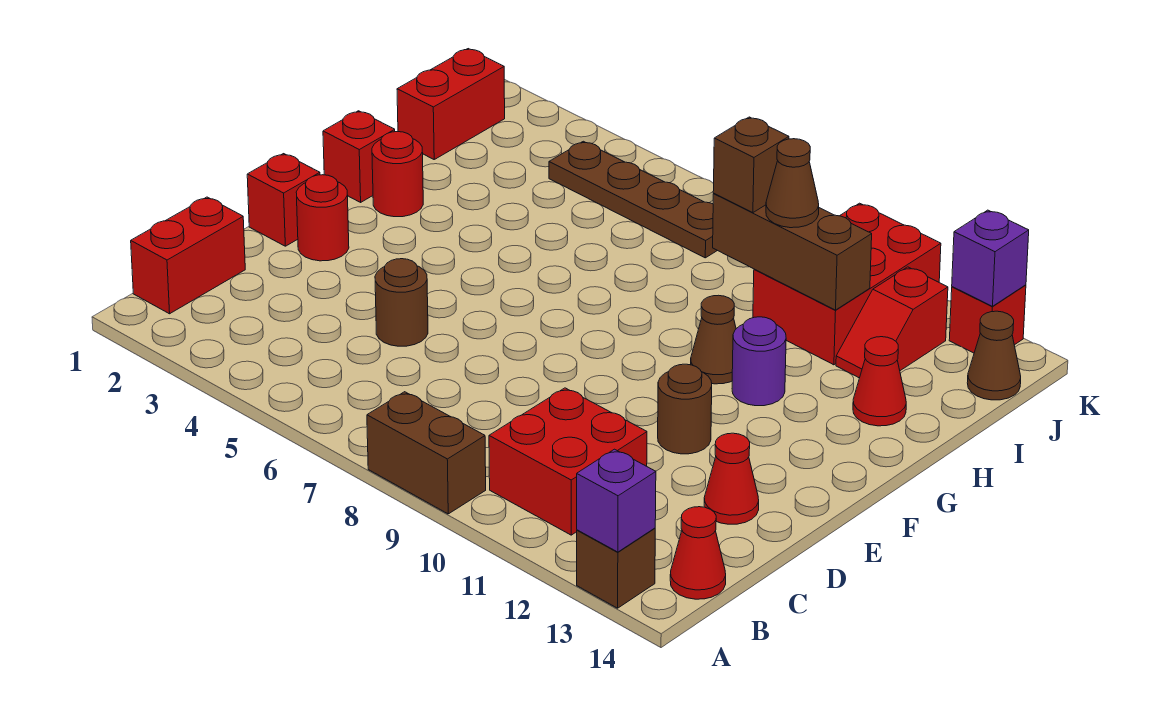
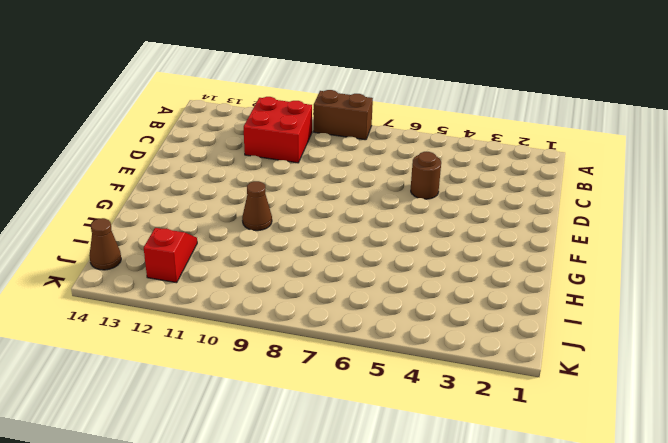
none -> brown 1x1 brick [577,528,655,608]
none -> red 1x2 brick [131,197,245,314]
none -> red 1x1 cone [670,507,726,599]

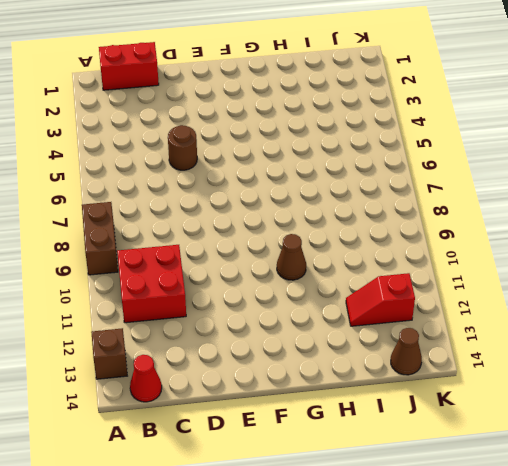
none -> red 1x1 cone [704,433,759,524]
none -> red 1x1 brick [247,154,320,246]
none -> red 1x1 round brick [296,175,349,261]

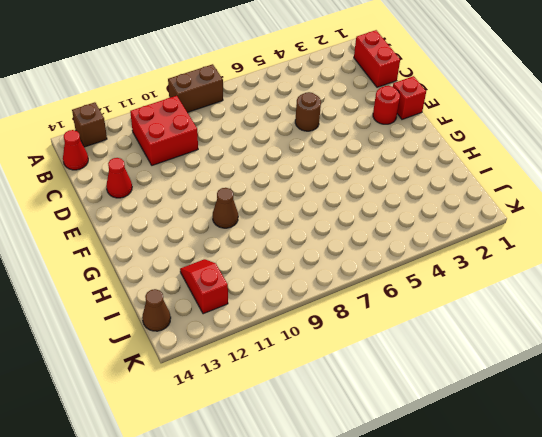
none -> brown 1x1 round brick [658,364,712,454]
none -> red 1x1 brick [323,111,395,202]
none -> red 1x1 round brick [372,132,423,217]

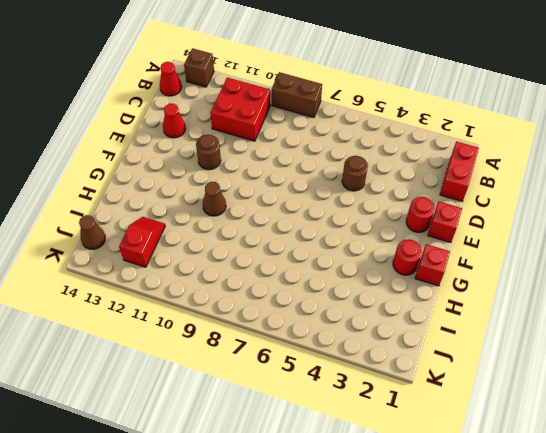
none -> purple 1x1 round brick [732,317,786,406]
none -> red 1x1 cone [853,337,906,426]
none -> red 1x2 brick [397,49,505,159]

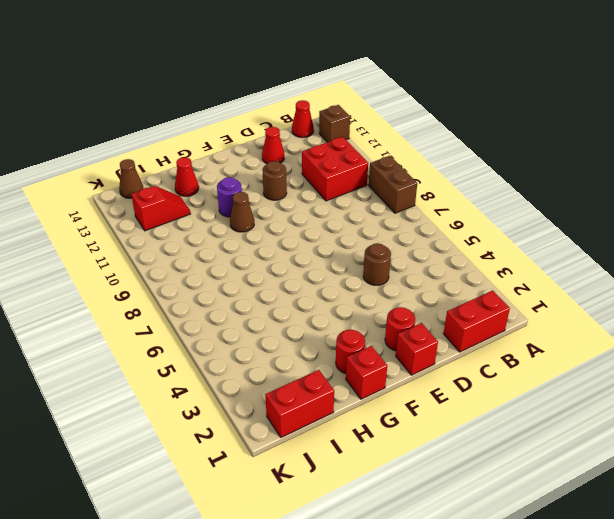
none -> red 2x3 brick [753,203,941,365]
none -> brown 1x4 plate [549,141,717,258]
none -> red 1x1 brick [949,285,1026,353]

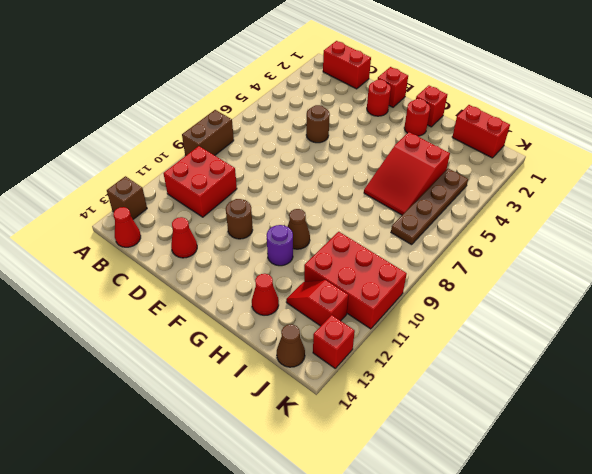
red 2x3 slope [364,132,450,215] -> none
none -> purple 1x1 brick [577,449,656,552]
none -> brown 1x3 brick [713,194,872,310]
none -> purple 1x1 brick [952,210,1029,306]

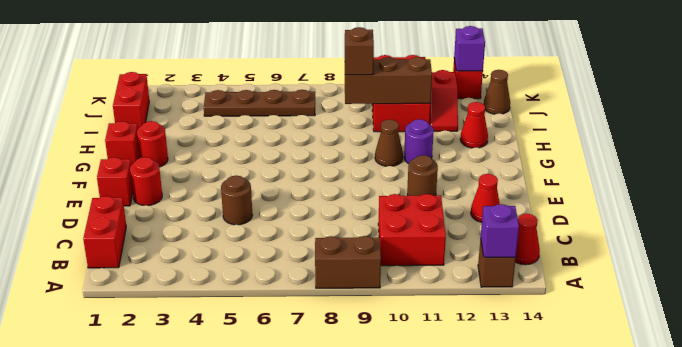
none -> brown 1x1 cone [766,139,819,228]

